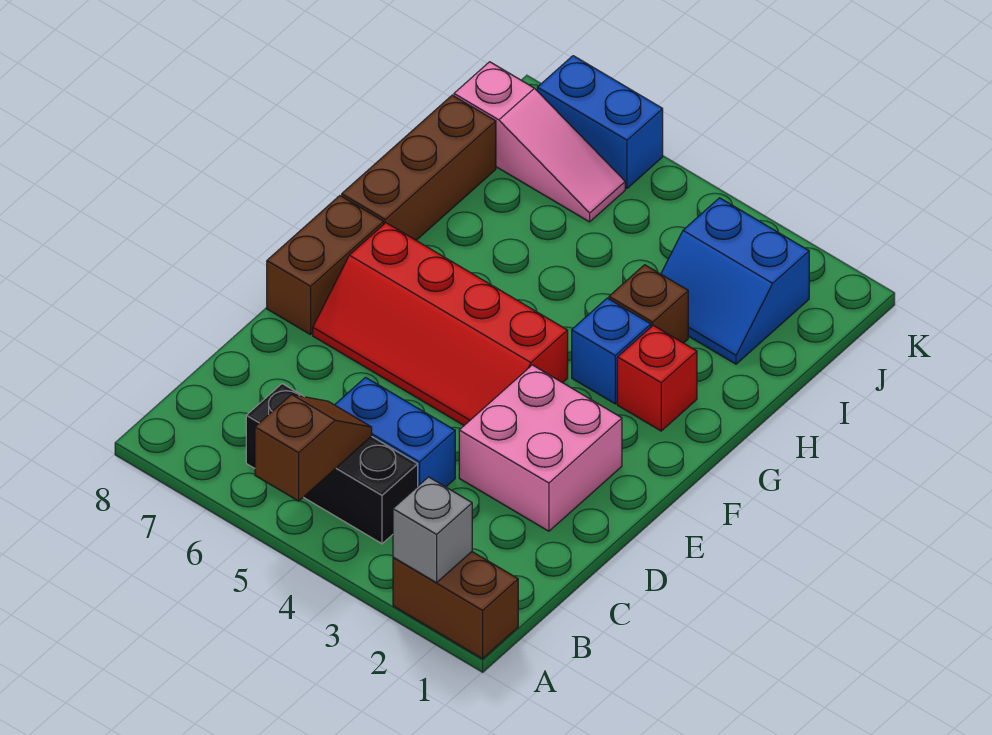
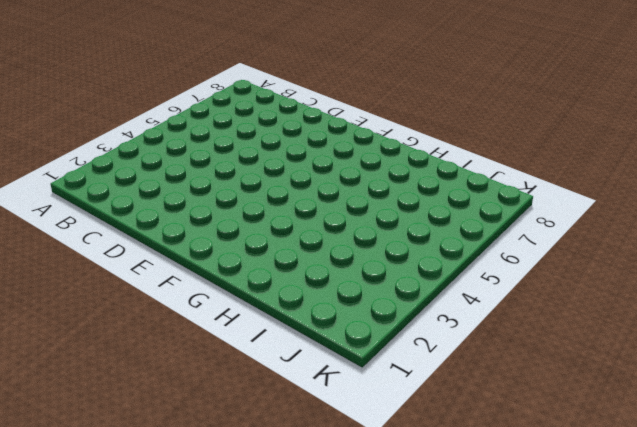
none -> brown 1x2 brick [393,552,518,659]
none -> black 1x3 brick [246,384,418,544]
none -> blue 1x2 brick [335,377,455,487]

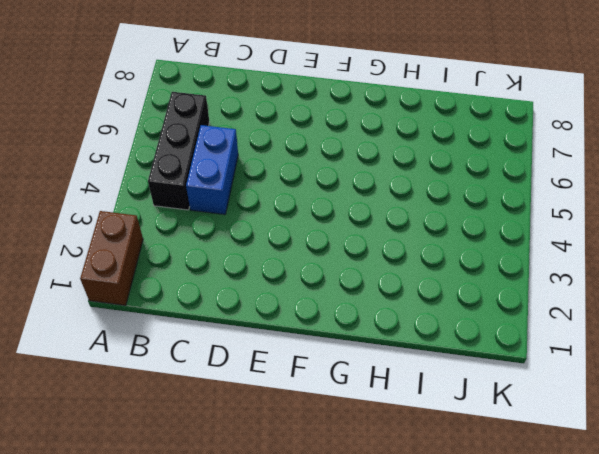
none -> pink 2x2 brick [459,365,622,531]
none -> red 2x4 slope [313,223,568,425]
none -> brown 1x2 brick [267,196,384,335]

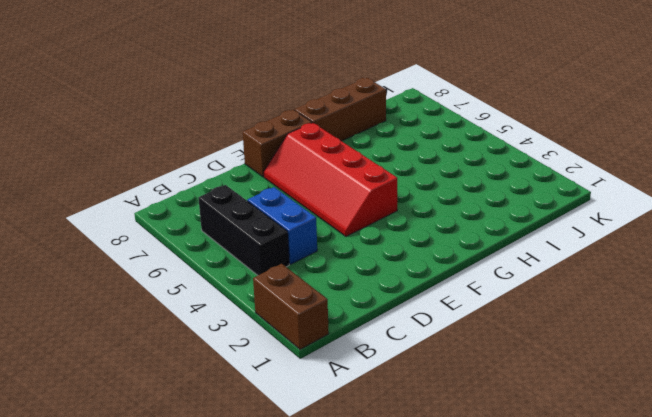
none -> pink 2x2 brick [459,365,622,531]
none -> red 1x1 brick [617,325,697,431]
none -> blue 1x1 brick [572,298,651,404]

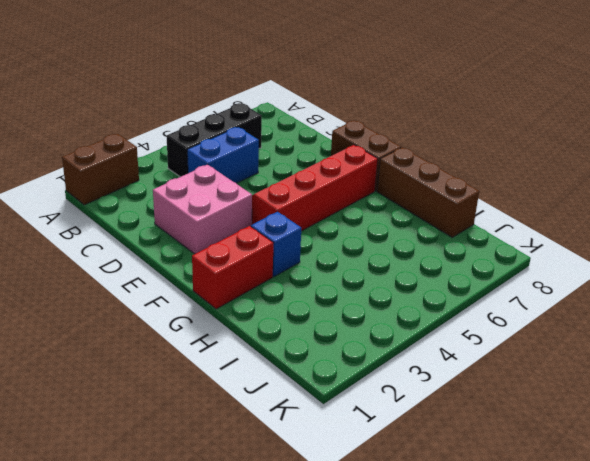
red 1x2 brick [192,226,273,309] -> red 1x1 brick [617,325,697,431]
none -> brown 1x1 brick [609,265,688,343]
none -> blue 2x2 slope [661,198,809,364]
none -> pink 1x3 slope [454,62,625,222]

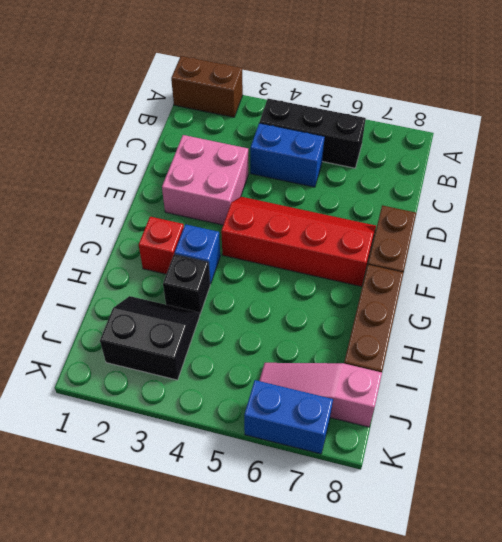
black 1x1 brick [163,254,210,315] -> brown 1x1 brick [609,265,688,343]
black 2x2 slope [100,296,200,380] -> blue 2x2 slope [661,198,809,364]
none -> grey 1x1 brick [393,477,472,583]
none -> brown 1x2 slope [255,394,372,501]

